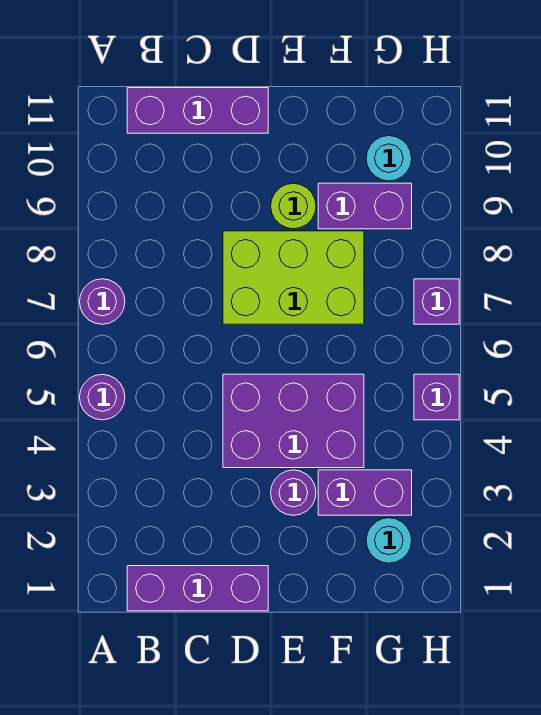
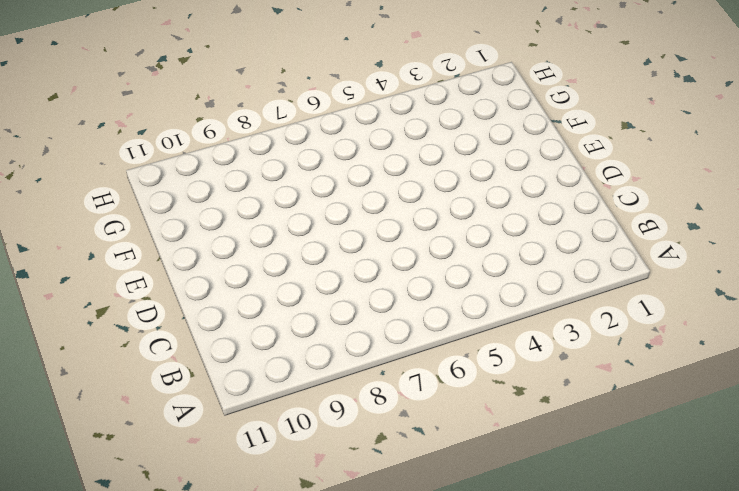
none -> purple 1x1 round brick [80,374,125,420]
none -> purple 1x1 round brick [80,279,125,324]
none -> purple 1x3 brick [127,566,268,611]

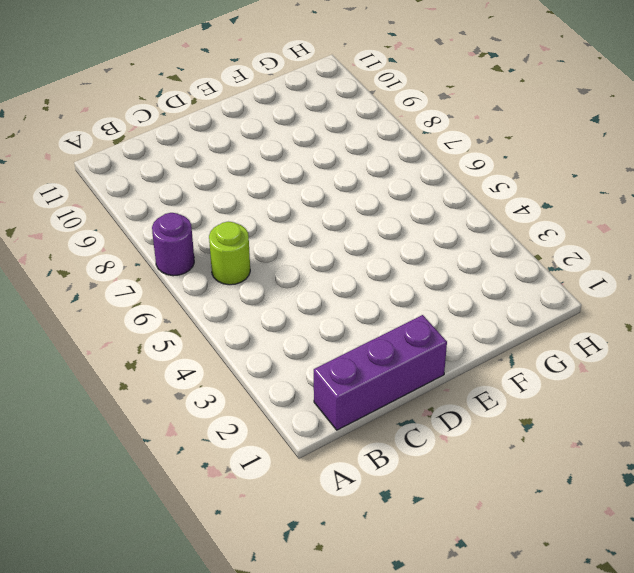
lime 1x1 round brick [209,222,250,285] -> lime 1x1 round brick moved to [271,183,316,229]
none -> purple 1x1 round brick [80,374,125,420]
none -> purple 1x3 brick [127,88,268,133]
none -> purple 2x3 brick [223,374,364,468]

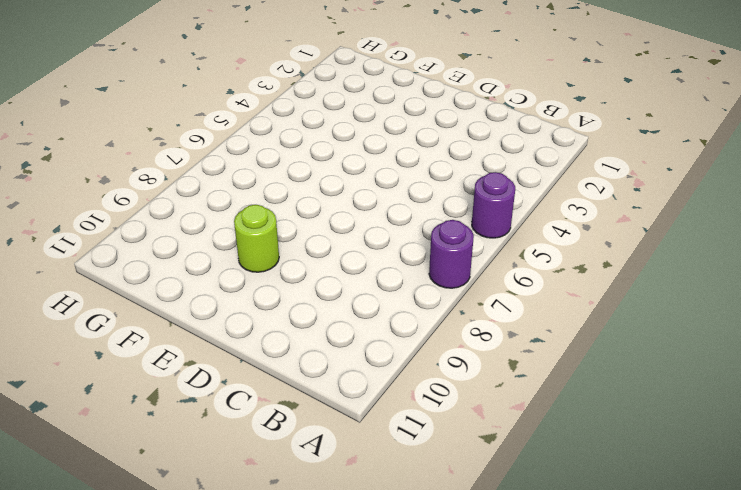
none -> purple 1x3 brick [127,566,268,611]
none -> purple 1x3 brick [127,88,268,133]
none -> purple 2x3 brick [223,374,364,468]

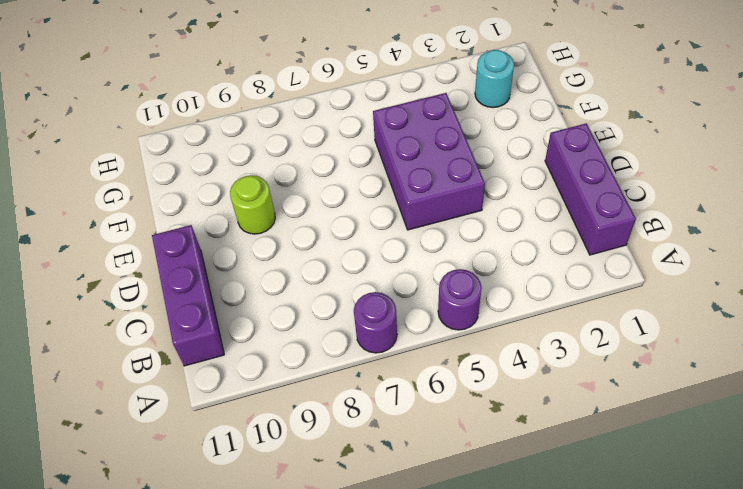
none -> lime 2x3 brick [223,231,364,324]
none -> purple 1x1 round brick [271,470,316,515]
none -> purple 1x2 brick [318,470,412,515]

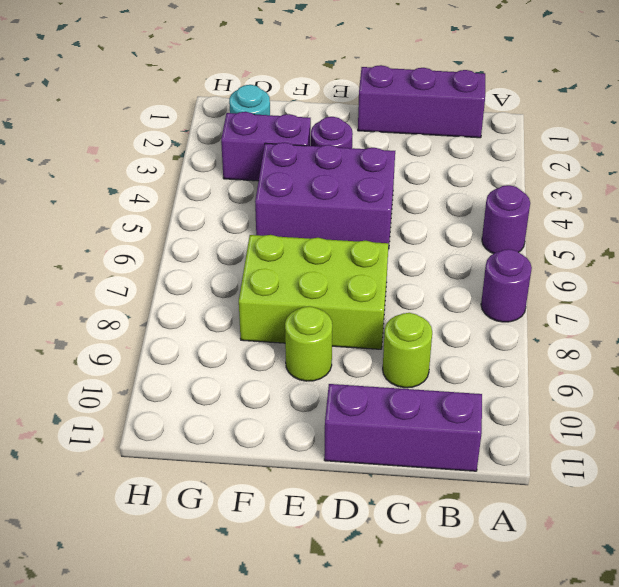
lime 1x1 round brick [383,313,432,388] -> none
none -> purple 1x2 brick [318,183,412,229]
none -> cyan 1x1 round brick [366,136,412,181]
none -> purple 1x1 brick [414,374,459,420]

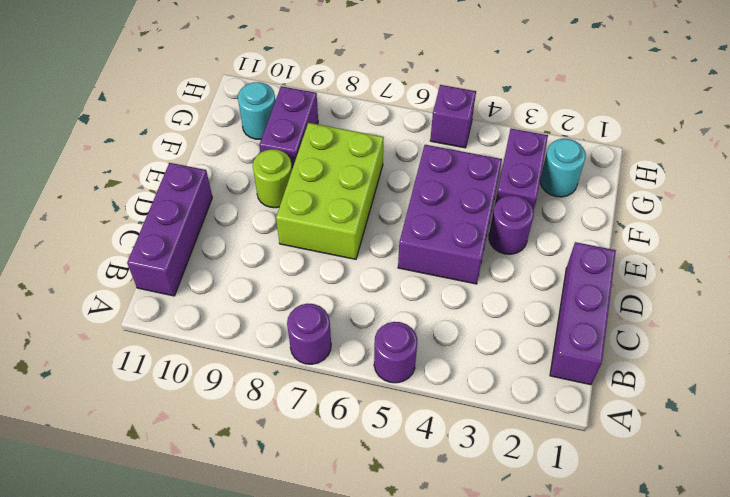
none -> purple 1x1 brick [414,279,459,324]

